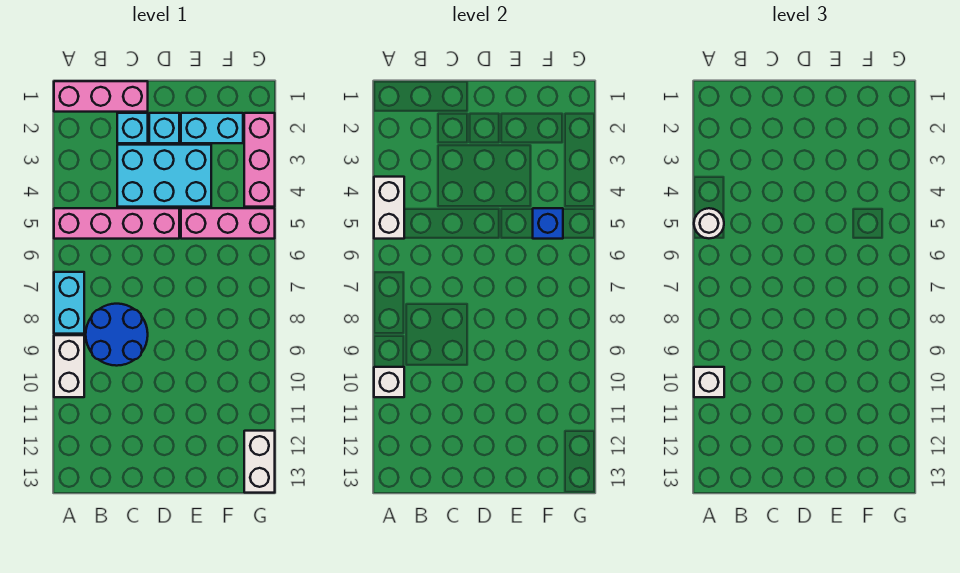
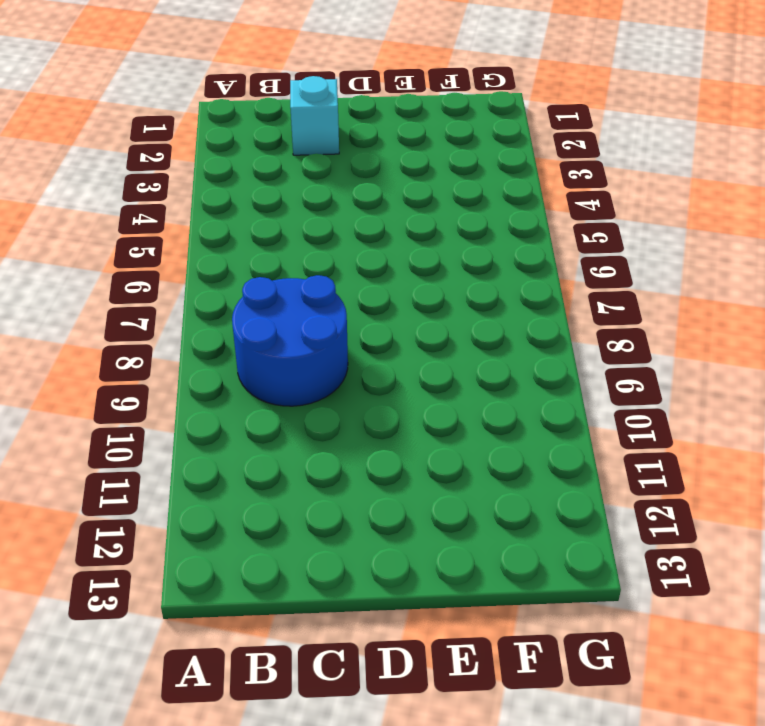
none -> pink 1x3 brick [54,81,148,112]
none -> pink 1x4 brick [54,208,179,239]
none -> cyan 1x2 brick [54,272,84,334]

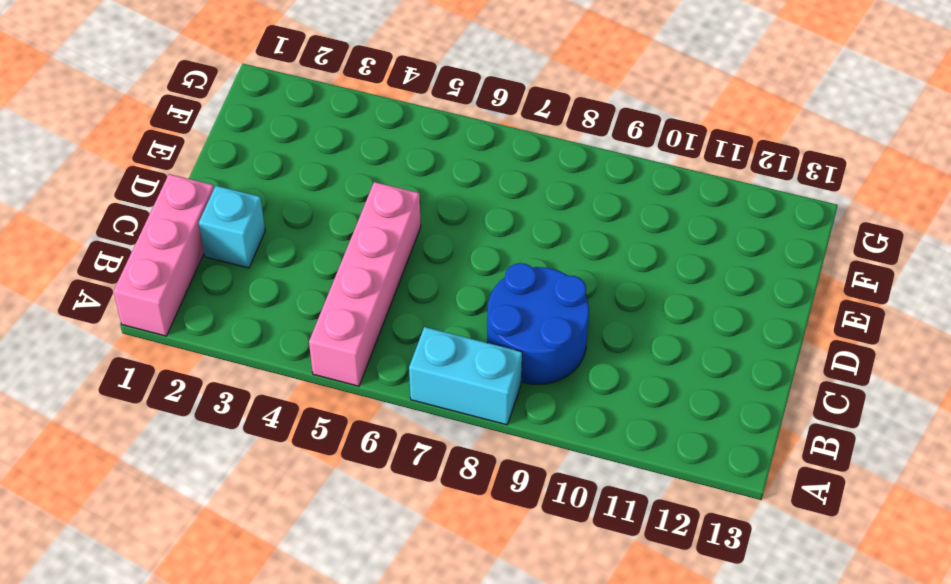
none -> white 1x2 brick [54,335,84,397]
none -> cyan 2x3 brick [117,145,211,207]
none -> cyan 1x1 brick [149,113,179,143]

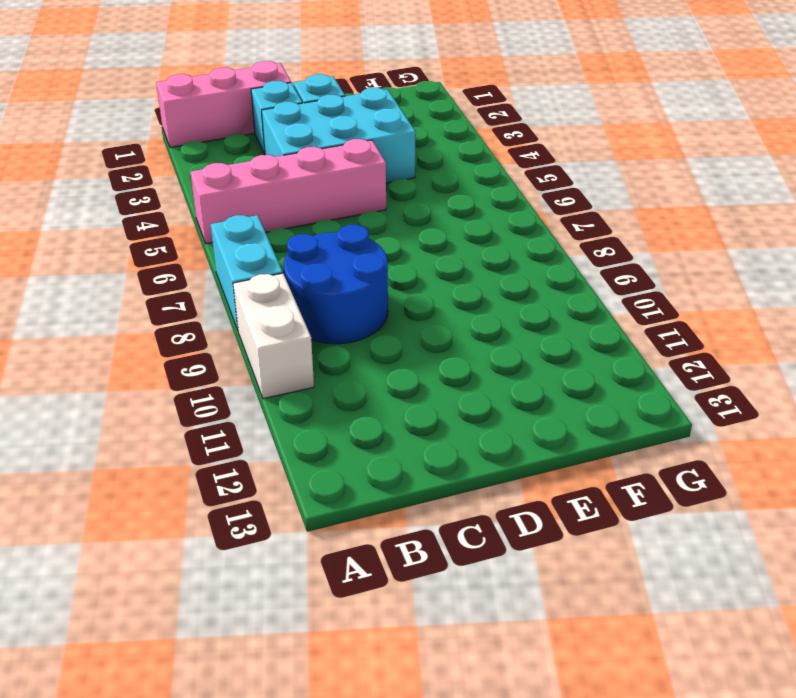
none -> cyan 1x2 brick [181,113,243,143]
none -> pink 1x3 brick [181,208,275,239]
none -> pink 1x3 brick [244,113,275,207]

